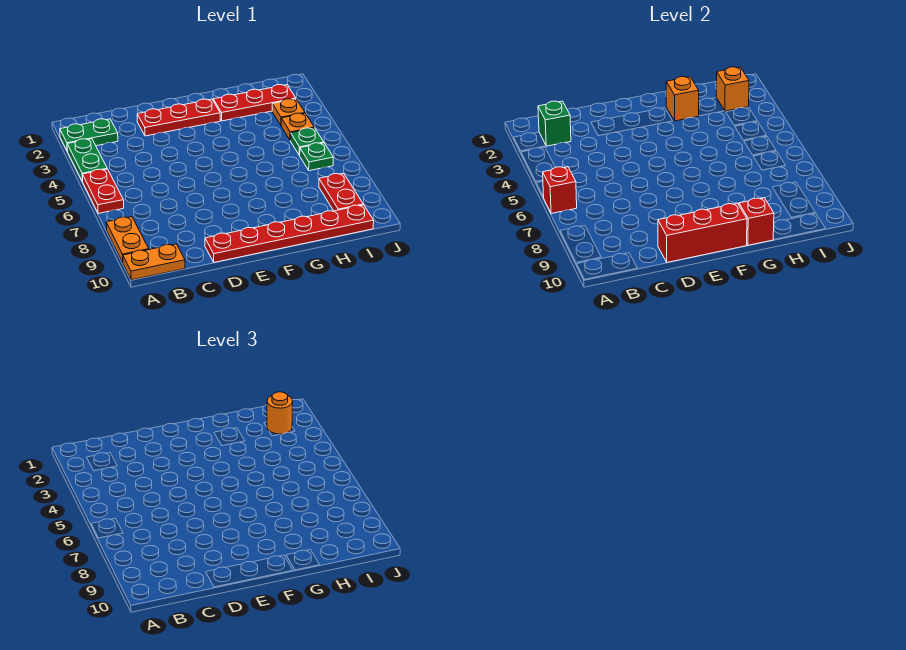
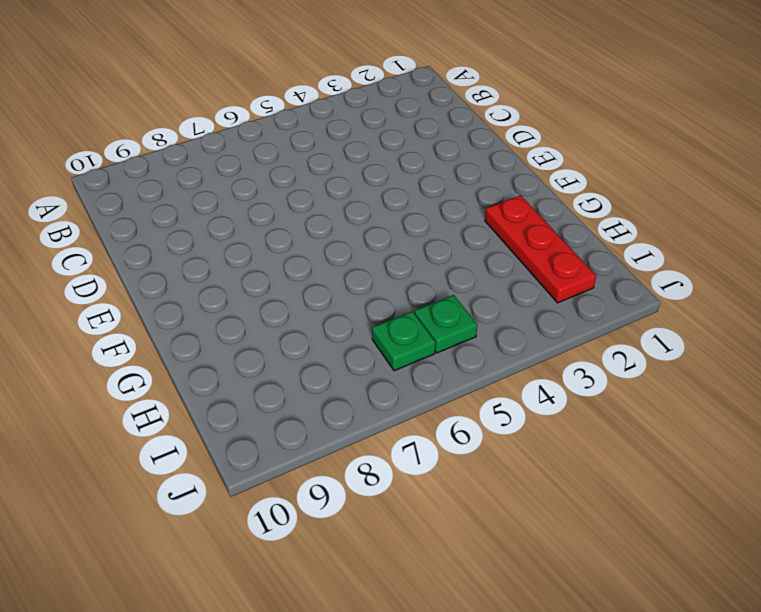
none -> green 1x2 plate [60,119,118,151]
none -> green 1x2 plate [67,139,107,182]
none -> red 1x2 plate [83,169,124,214]

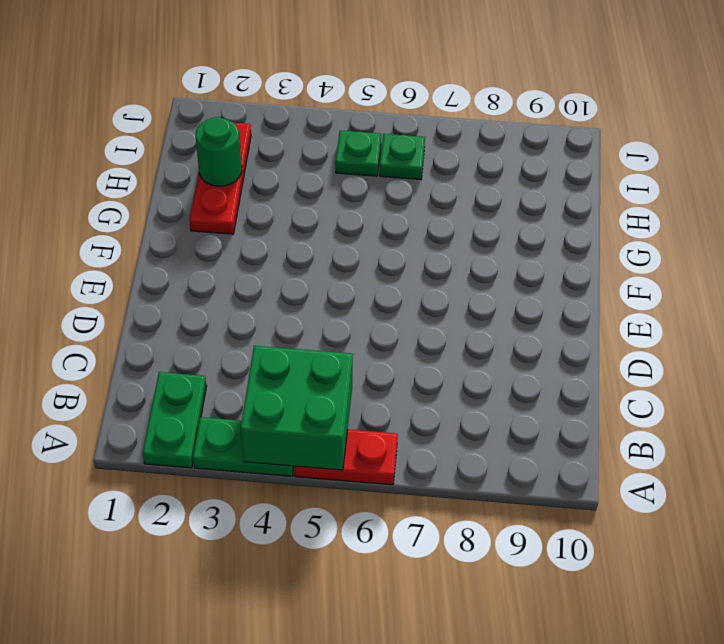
green 2x2 brick [241,346,353,470] -> none
green 1x1 round brick [196,117,242,186] -> none
none -> orange 1x2 plate [106,217,149,262]
none -> orange 1x2 plate [123,244,185,280]
none -> red 1x3 plate [137,99,220,136]

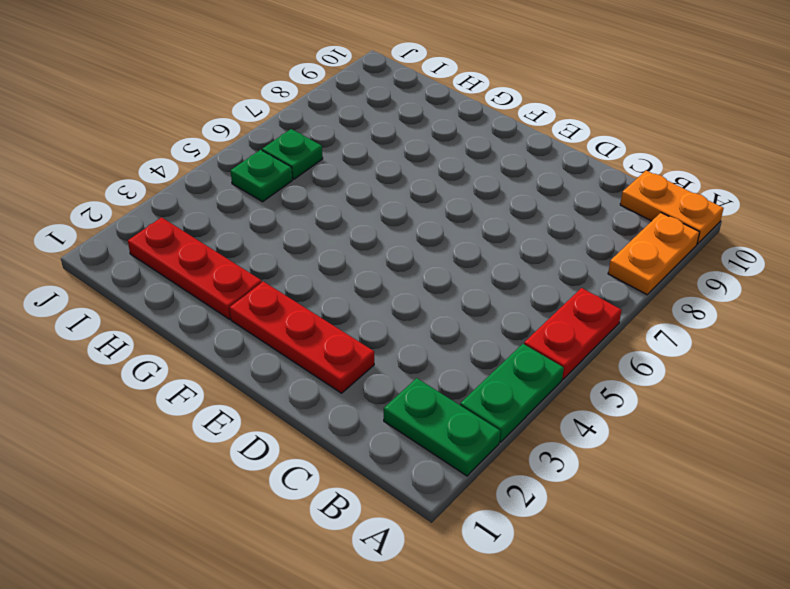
none -> red 1x6 plate [205,205,374,262]
none -> orange 1x1 plate [272,99,305,125]
none -> orange 1x1 plate [281,113,314,140]

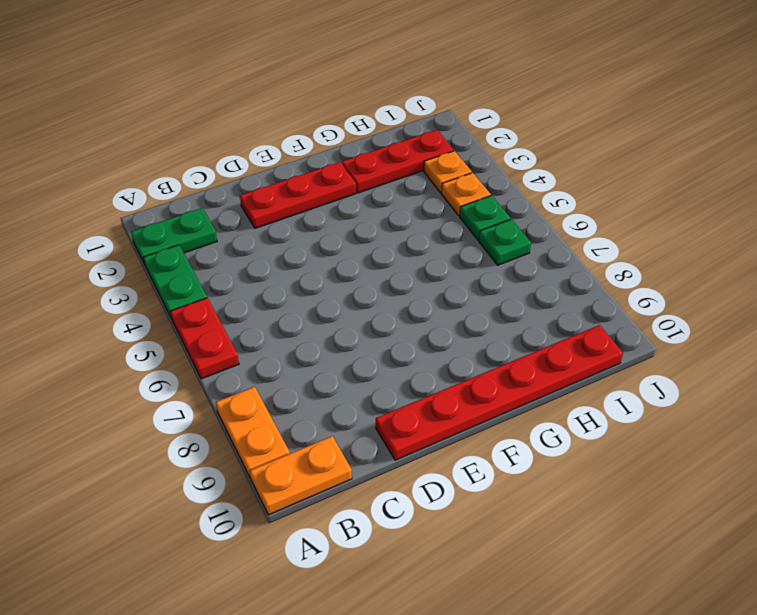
none -> red 1x2 plate [319,173,363,211]
none -> red 1x1 brick [543,167,577,214]
none -> green 1x1 brick [538,101,571,146]

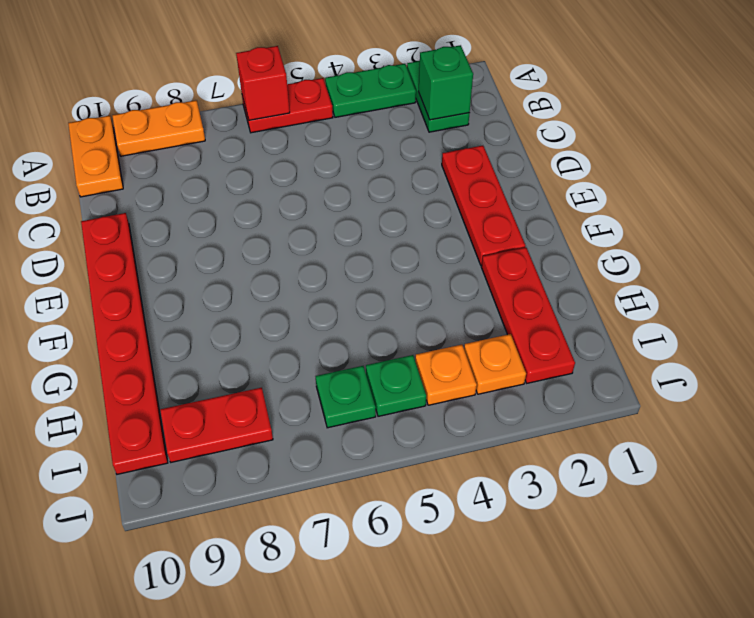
none -> red 1x3 brick [658,203,747,262]
none -> orange 1x1 brick [666,77,699,121]
none -> red 1x1 brick [739,198,774,245]

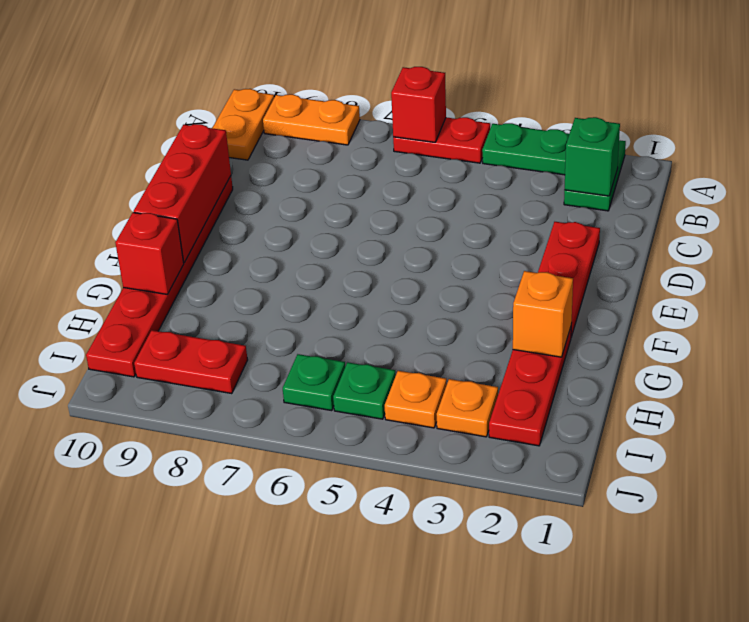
none -> orange 1x1 brick [716,67,749,111]
none -> orange 1x1 round brick [267,392,293,434]

